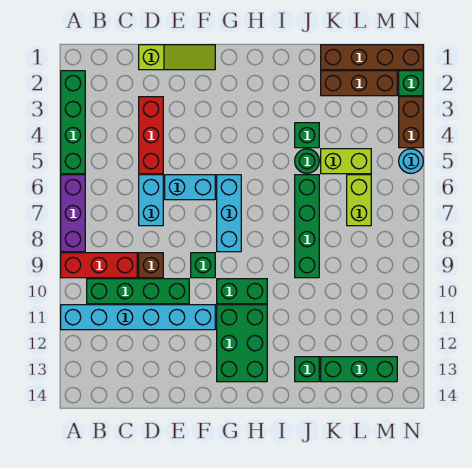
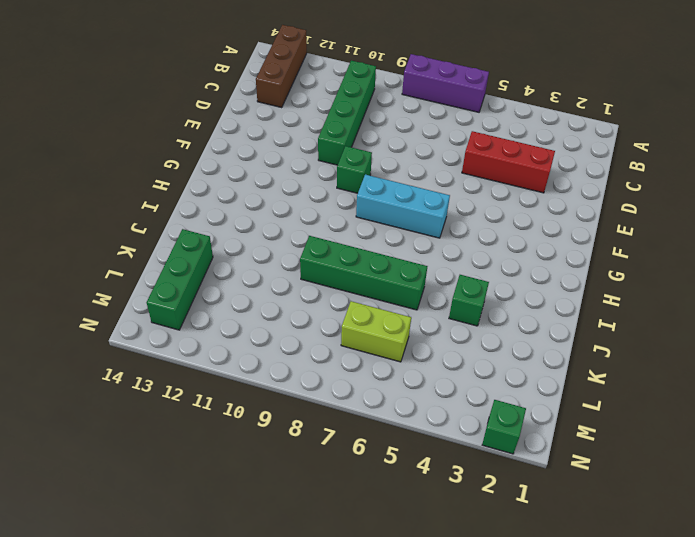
brown 1x3 brick [256,25,307,107] -> brown 1x3 brick moved to [321,71,397,96]
none -> green 1x4 brick [61,71,85,174]
none -> red 1x3 brick [61,253,137,278]
none -> cyan 1x6 brick [61,305,215,330]

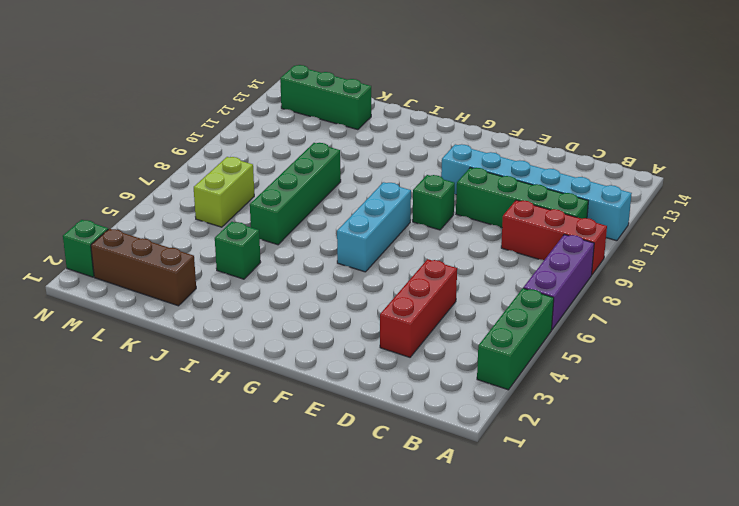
green 1x3 brick [477,288,554,390] -> green 1x4 brick [61,71,85,174]
none -> lime 1x3 slope [139,45,215,70]
none -> cyan 1x2 brick [139,175,163,226]
none -> brown 1x1 brick [139,253,163,278]

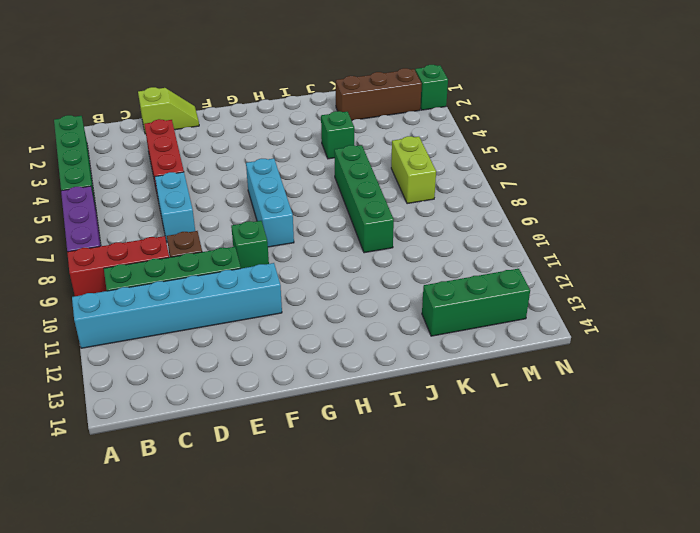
lime 1x2 slope [138,87,199,134] -> lime 1x3 slope [139,45,215,70]
none -> cyan 1x2 brick [165,175,215,200]
none -> green 1x2 brick [217,279,267,304]
none -> green 2x3 brick [217,305,267,382]

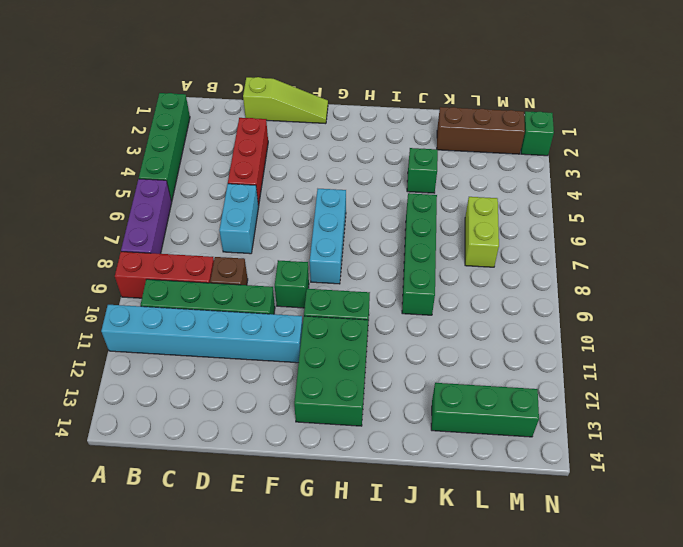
none -> cyan 1x2 brick [165,175,215,200]
none -> green 1x1 round brick [295,149,319,173]
none -> green 1x1 brick [295,357,319,382]

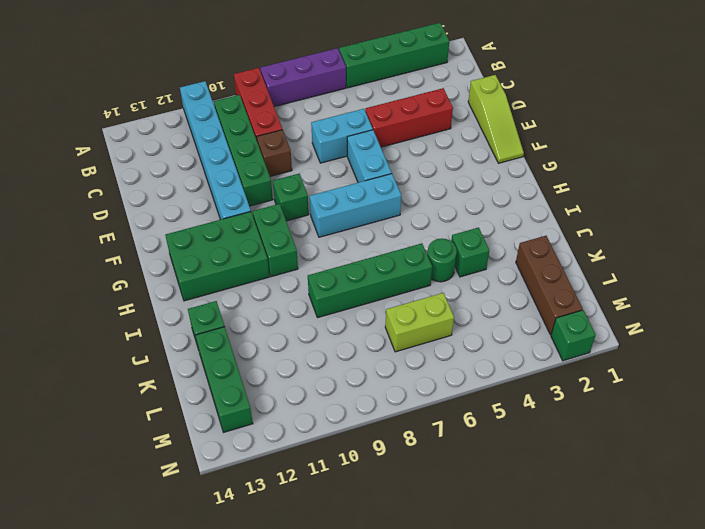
none -> brown 1x4 brick [321,45,423,70]
none -> lime 1x2 brick [321,149,371,174]
none -> brown 1x2 brick [399,97,423,148]

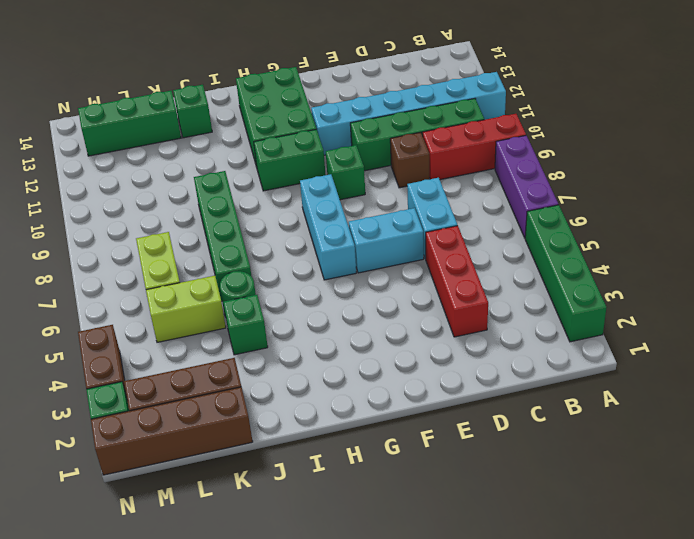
none -> lime 1x3 slope [139,45,215,70]
none -> cyan 1x1 round brick [399,149,423,173]

